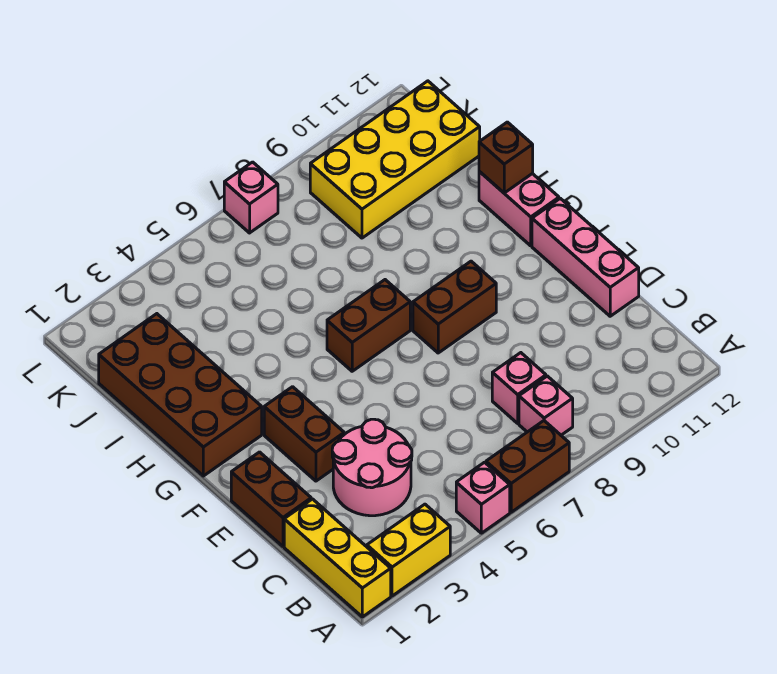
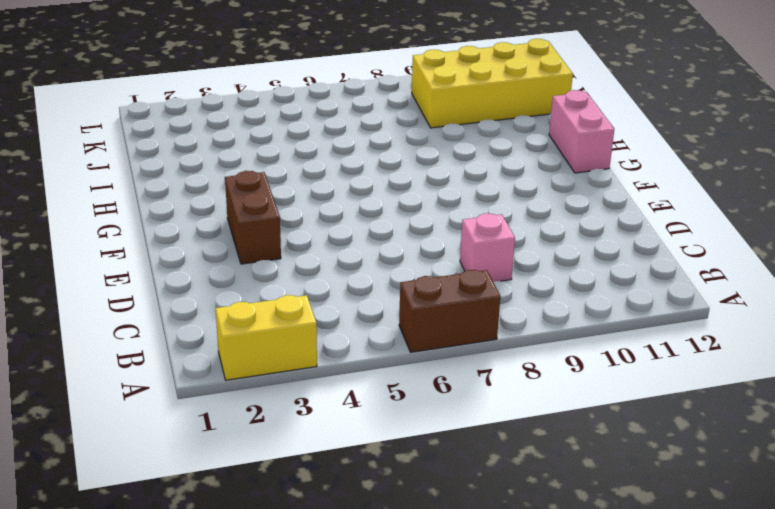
none -> yellow 1x3 brick [284,499,391,617]
none -> pink 1x1 brick [456,462,510,533]
none -> pink 1x1 brick [519,376,573,435]

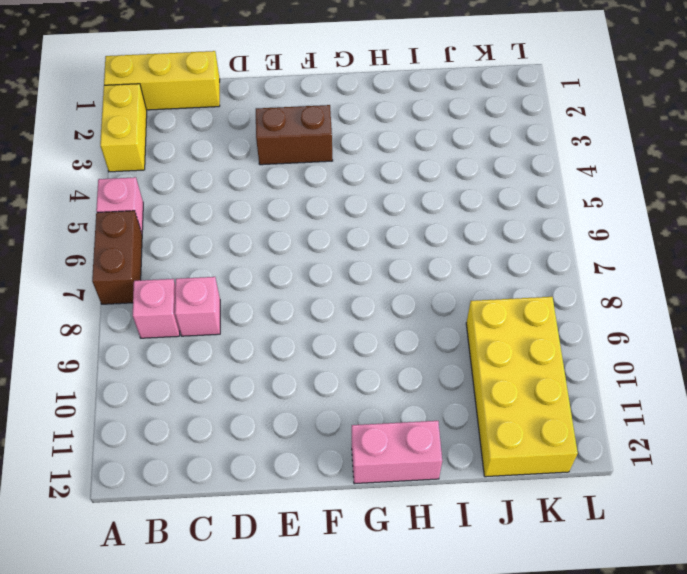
none -> pink 2x2 round brick [332,419,412,516]
none -> brown 1x2 brick [231,452,311,546]
none -> pink 1x3 brick [532,198,639,316]

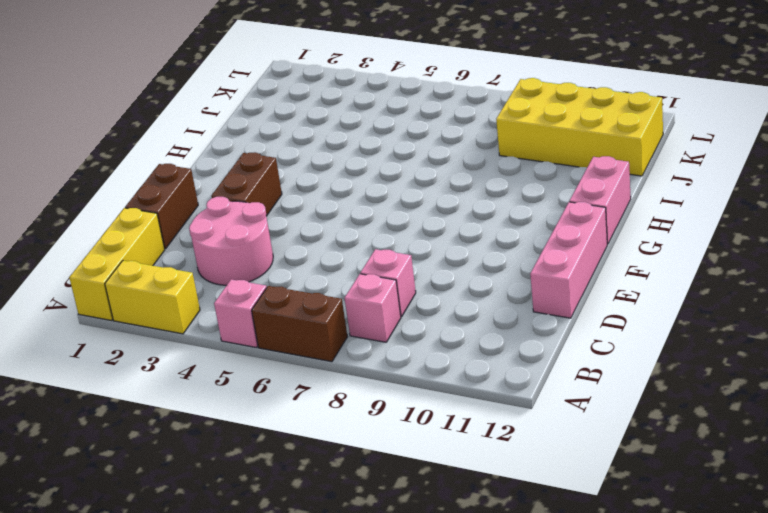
none -> brown 1x2 brick [413,261,496,353]
none -> brown 2x4 brick [99,314,262,476]
none -> brown 1x2 brick [327,280,410,371]

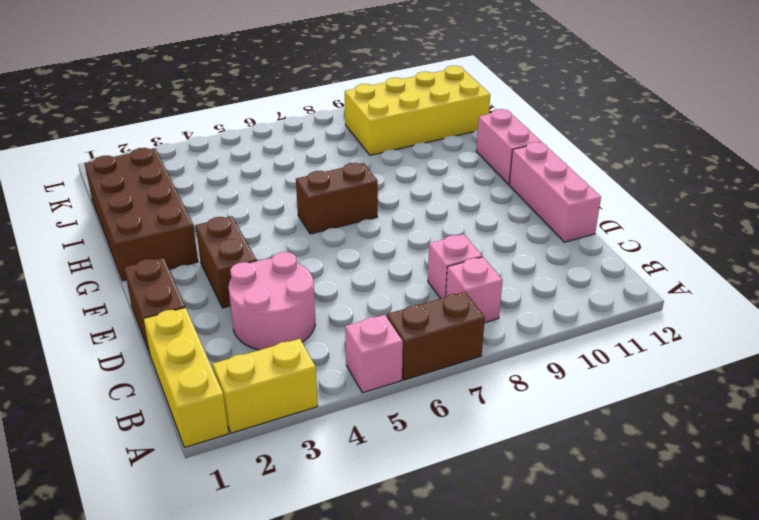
none -> brown 1x2 brick [413,261,496,353]
none -> pink 1x1 brick [224,162,278,233]
none -> brown 1x1 brick [479,122,533,193]

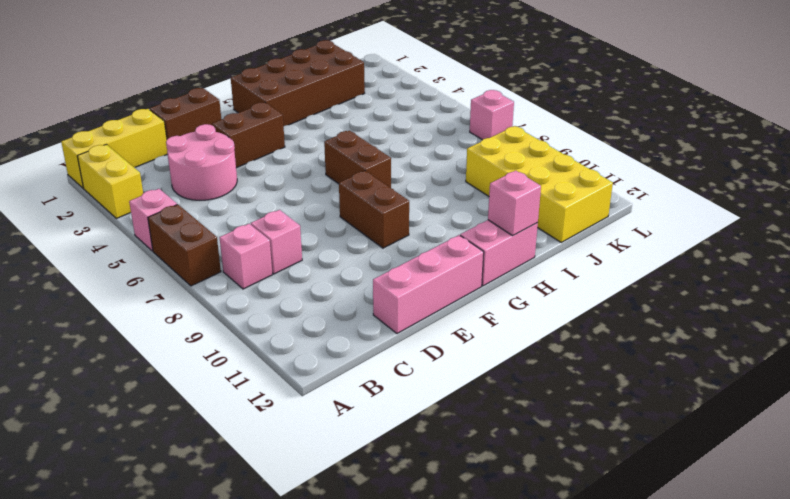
pink 1x1 brick [488,171,541,236] -> brown 1x1 brick [479,122,533,193]

